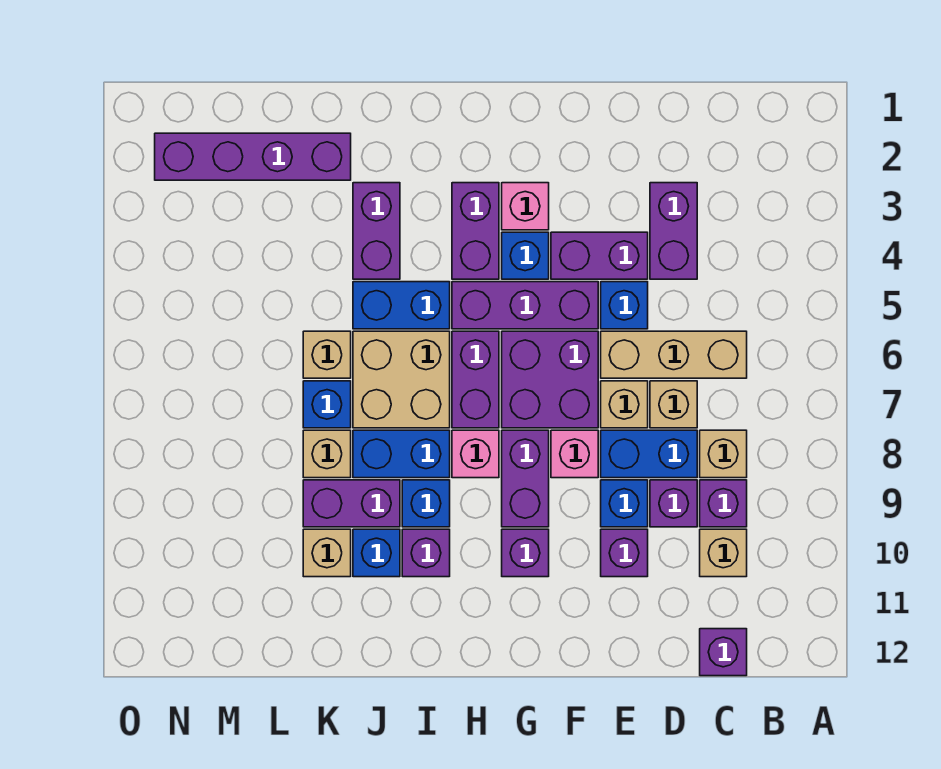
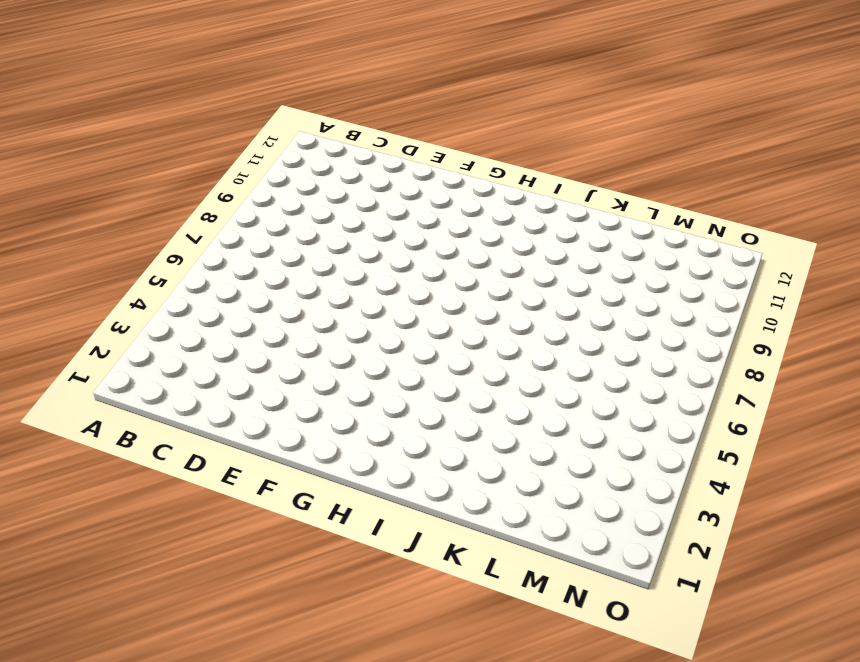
none -> tan 1x3 brick [601,331,747,378]
none -> tan 1x1 brick [700,430,747,478]
none -> purple 1x1 brick [700,480,747,527]
none -> tan 1x1 brick [700,529,747,577]

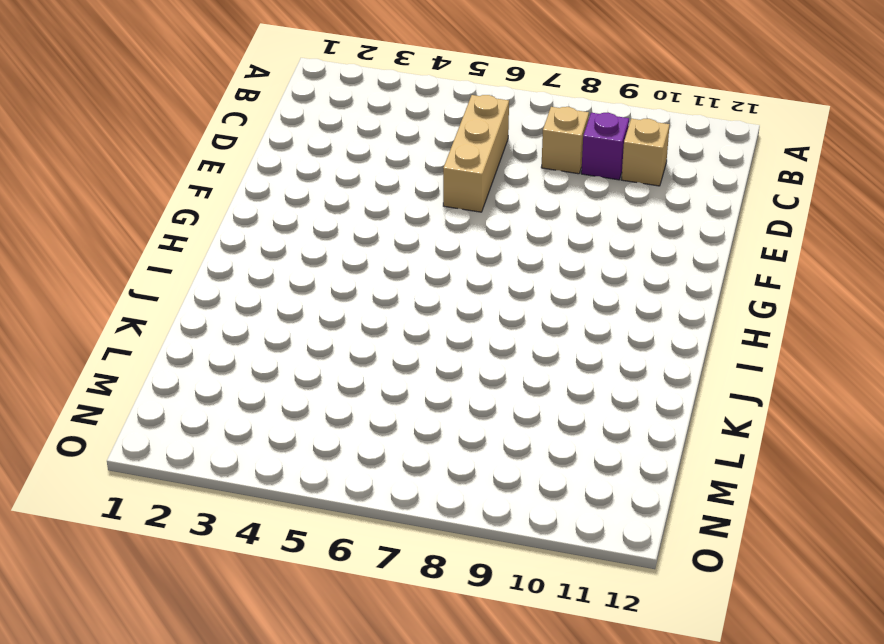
none -> purple 1x1 brick [700,629,747,676]
none -> purple 1x2 brick [650,183,697,279]
none -> tan 1x1 brick [650,381,697,428]
none -> blue 1x2 brick [601,430,697,478]

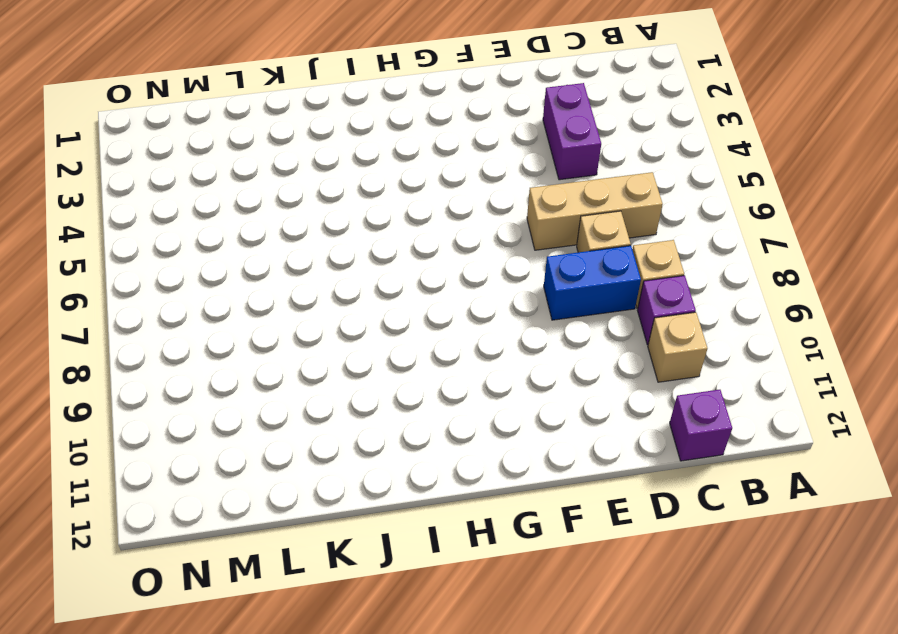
none -> purple 1x1 brick [650,480,697,527]
none -> purple 1x2 brick [551,232,648,279]
none -> blue 1x1 brick [601,282,648,329]
none -> tan 1x1 brick [601,381,648,428]

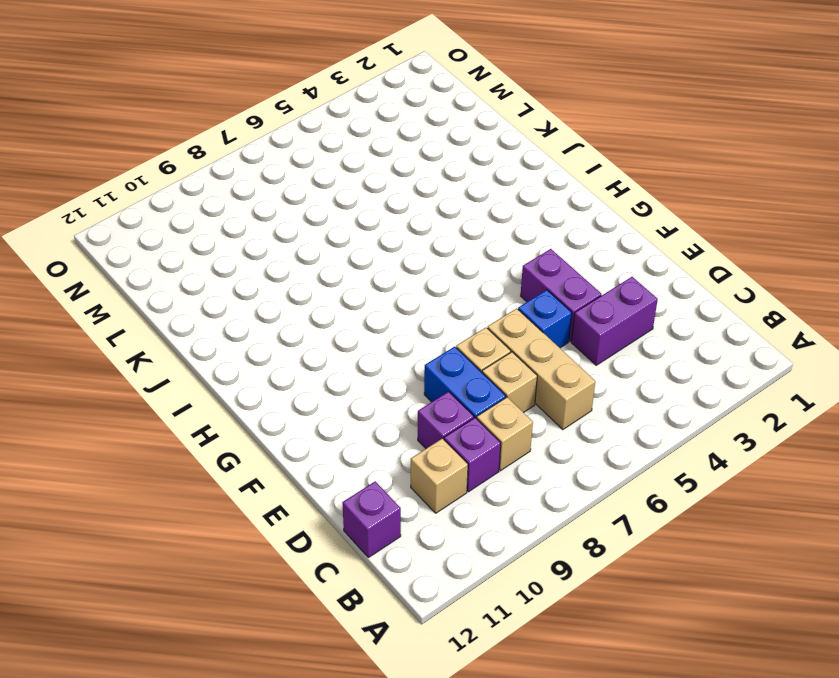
none -> blue 1x1 brick [601,480,648,527]
none -> purple 1x1 brick [601,529,648,577]
none -> purple 1x3 brick [452,282,598,329]
none -> purple 2x2 brick [502,331,598,428]

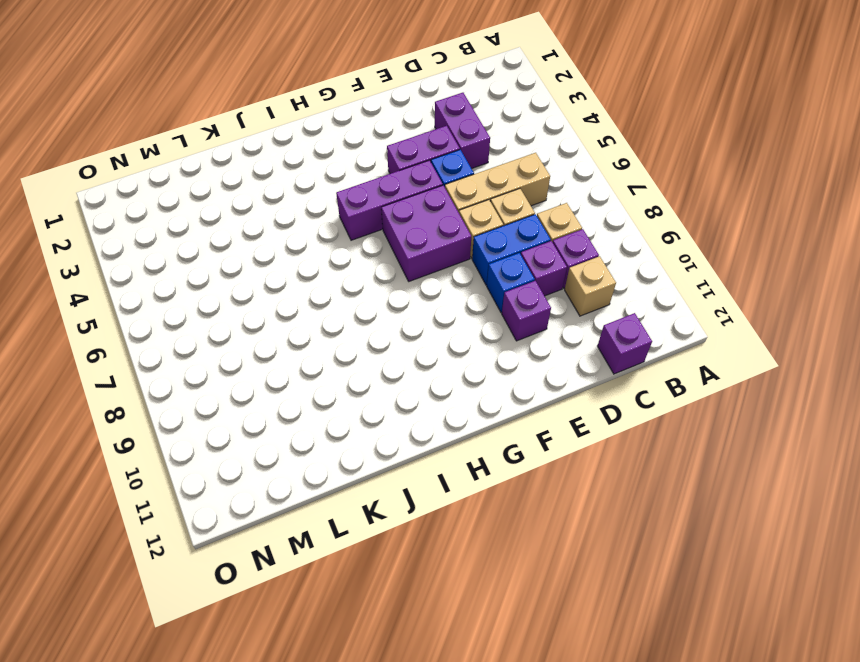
none -> pink 1x1 brick [551,430,598,478]
none -> pink 1x1 brick [502,183,549,230]
none -> blue 1x1 brick [502,232,549,279]
none -> purple 1x2 brick [502,430,549,527]

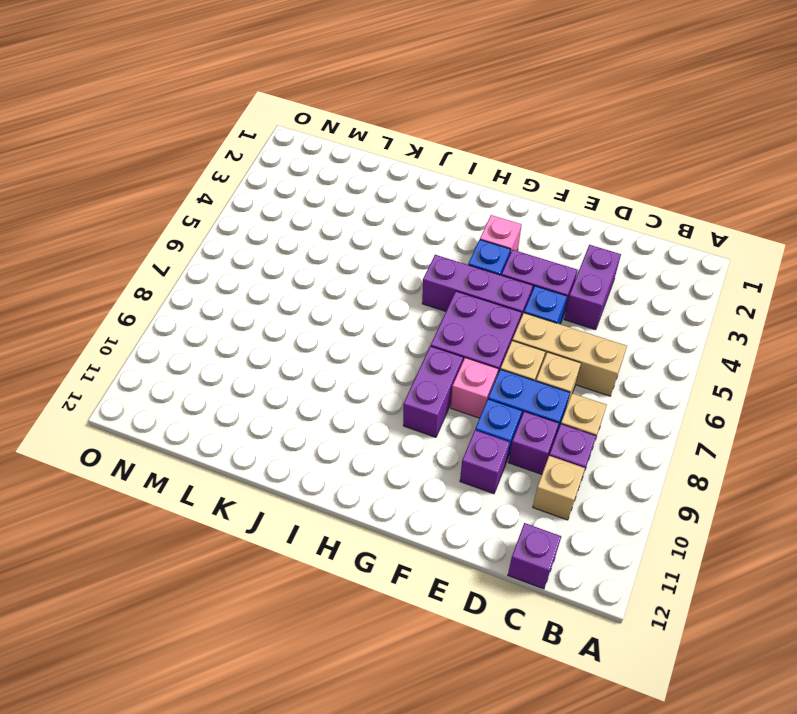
none -> purple 1x1 brick [502,529,549,577]
none -> purple 1x2 brick [452,183,499,279]
none -> purple 1x2 brick [452,331,499,428]
none -> pink 1x1 brick [452,430,499,478]

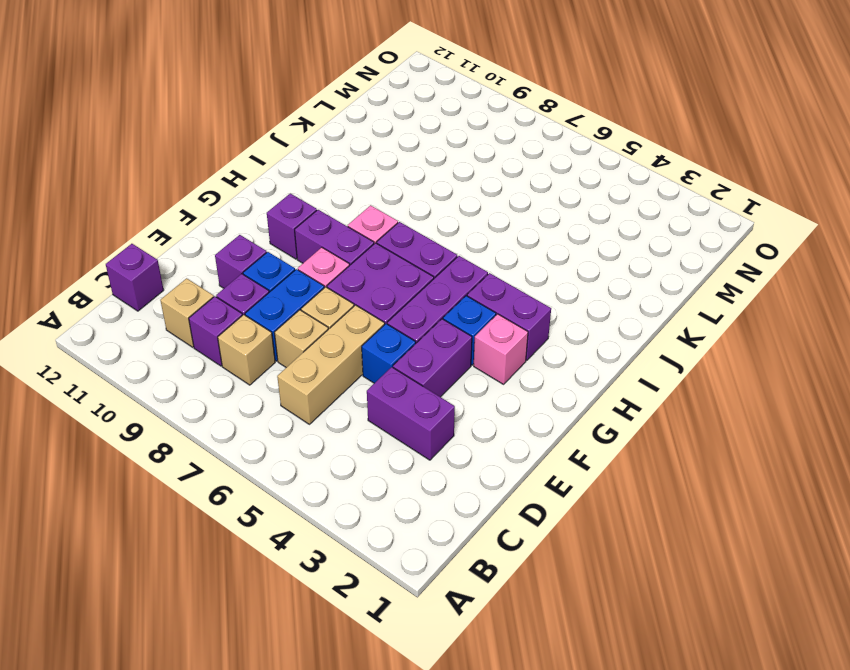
none -> blue 1x2 brick [353,282,450,329]
none -> tan 2x2 brick [353,331,450,428]
none -> blue 1x2 brick [353,430,450,478]
none -> blue 1x1 brick [402,480,450,527]

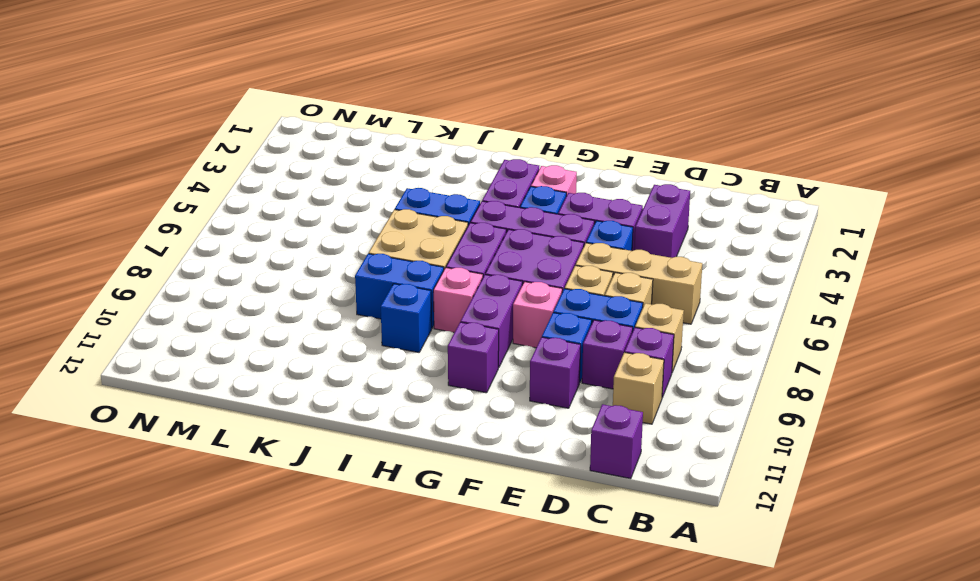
none -> purple 1x1 brick [402,529,450,577]
none -> purple 1x2 brick [353,183,400,279]
none -> purple 1x2 brick [303,480,400,527]
none -> blue 1x1 brick [353,529,400,577]

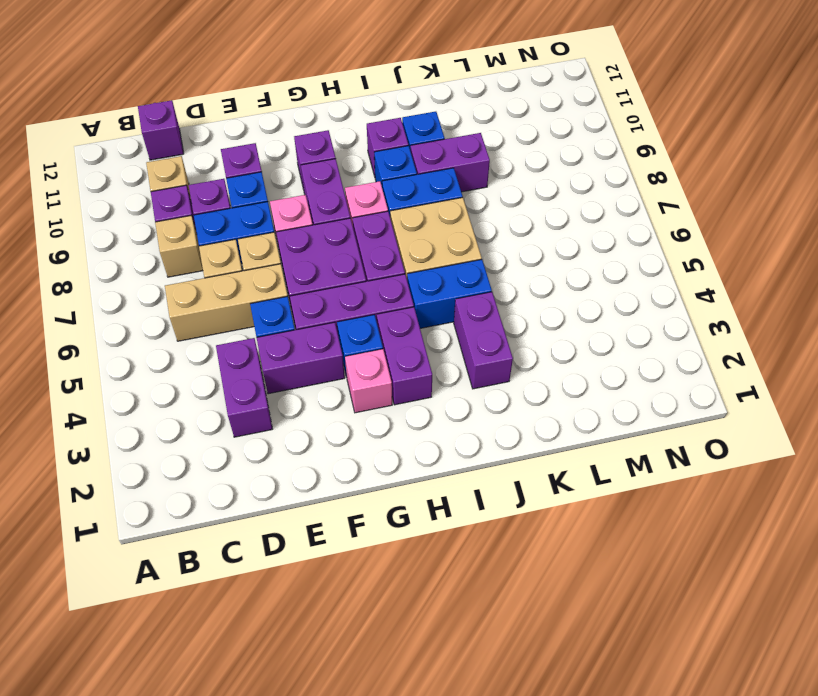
none -> purple 1x4 brick [155,133,351,180]
none -> tan 1x1 brick [303,331,351,378]
none -> blue 1x1 brick [303,381,351,428]
none -> tan 1x1 brick [303,430,351,478]

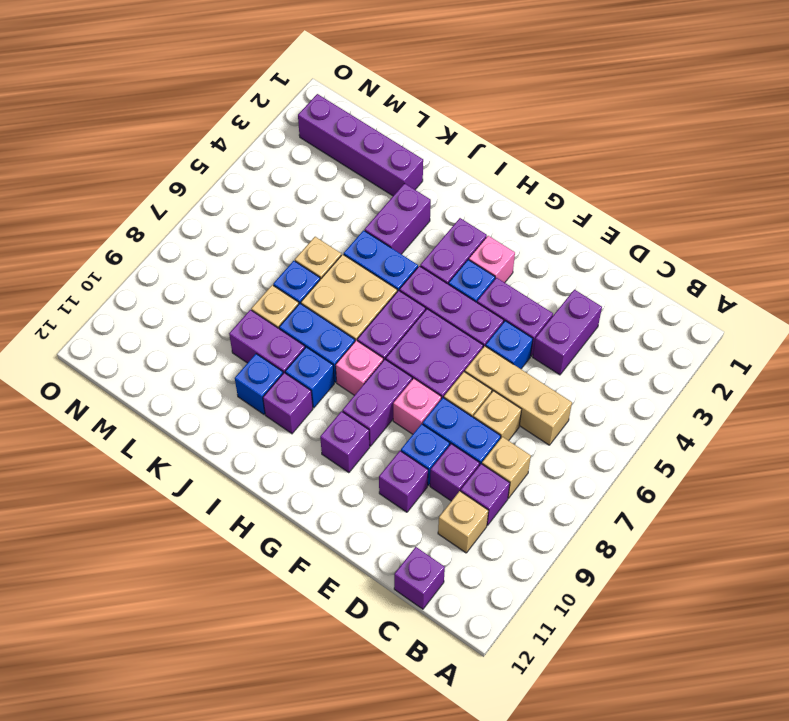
none -> tan 1x1 brick [303,529,351,577]

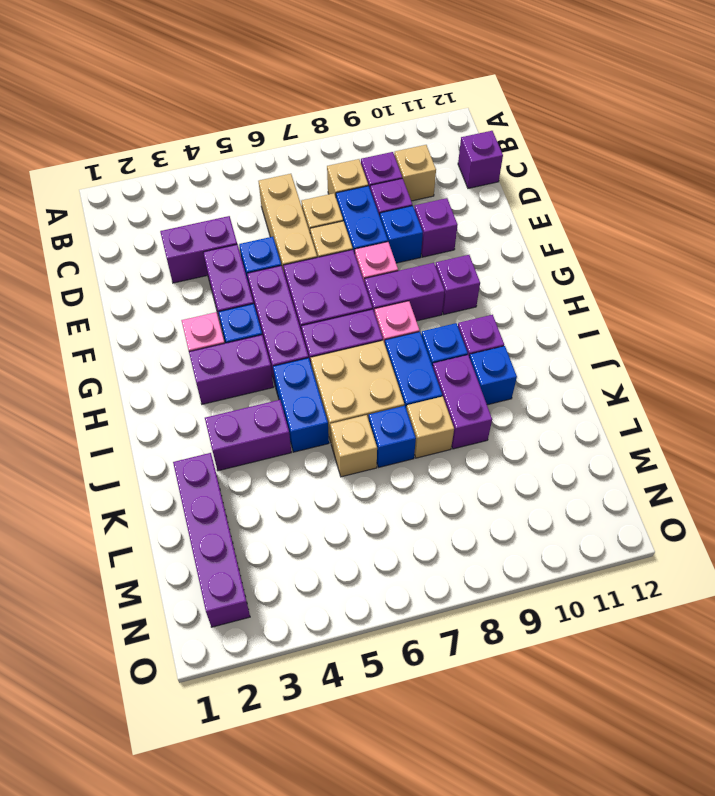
none -> tan 1x1 brick [303,529,351,577]

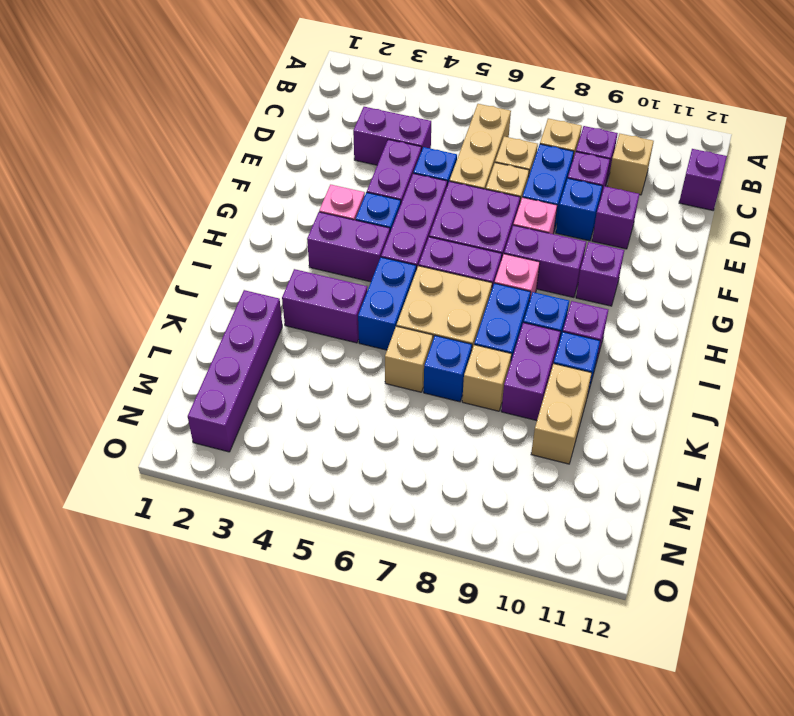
tan 1x2 brick [531,364,592,464] -> tan 1x1 brick [303,529,351,577]

